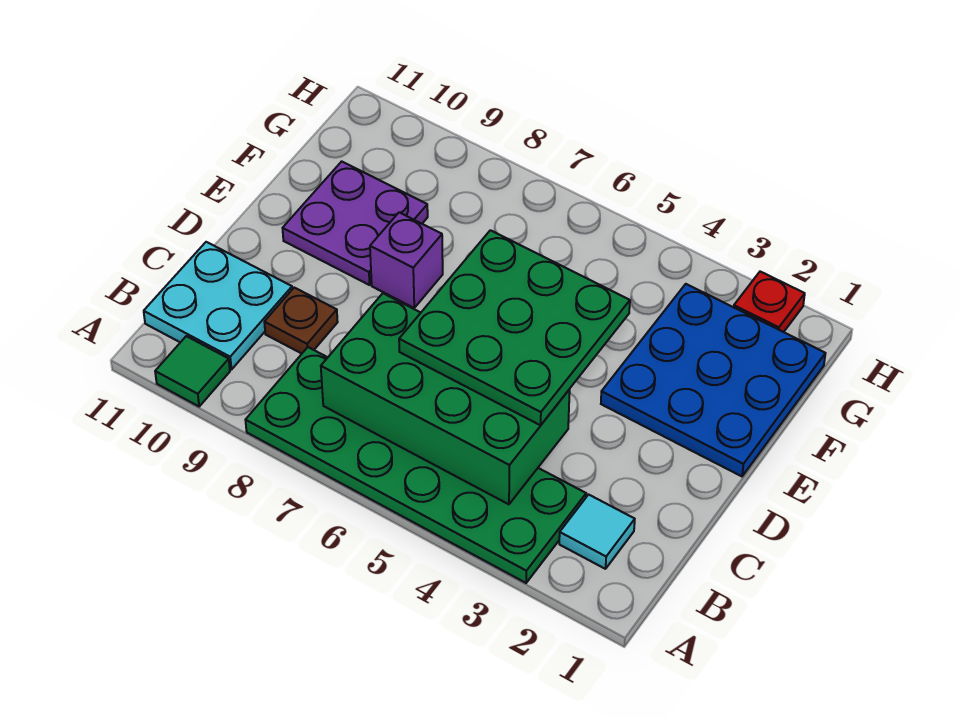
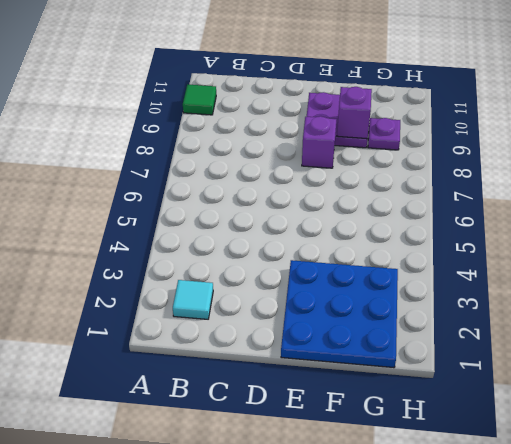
purple 1x1 brick [337,87,372,139] -> none
purple 1x1 plate [368,118,400,150] -> none
none -> green 2x6 plate [245,347,586,583]
none -> cyan 2x2 plate [144,242,292,370]

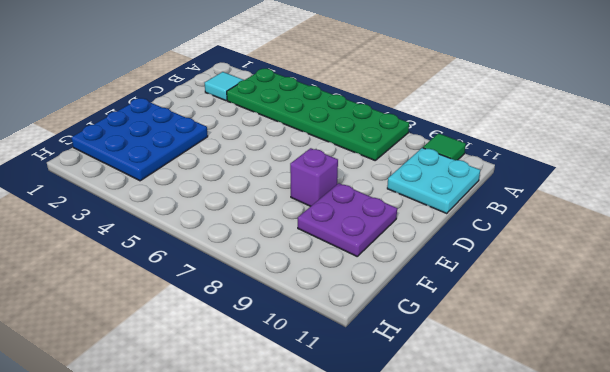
none -> brown 1x1 plate [264,288,338,354]
none -> red 1x1 plate [734,272,805,332]

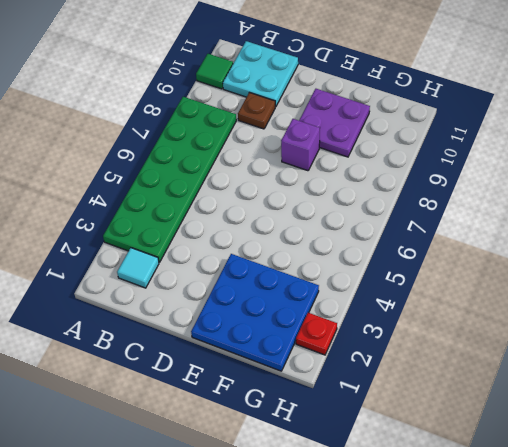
none -> green 2x4 brick [321,293,570,504]
none -> green 3x3 plate [399,230,630,425]

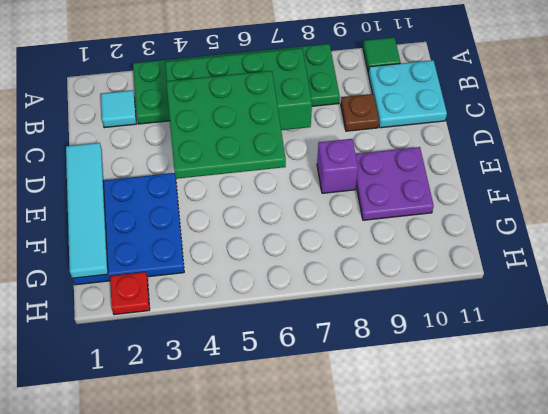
cyan 1x4 tile [66,143,108,278] -> none

